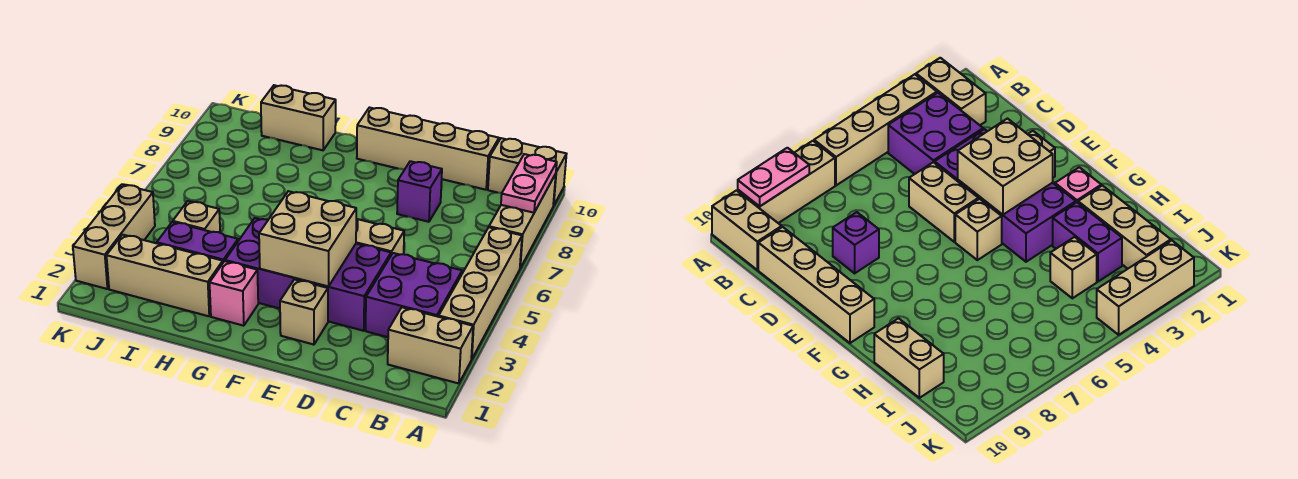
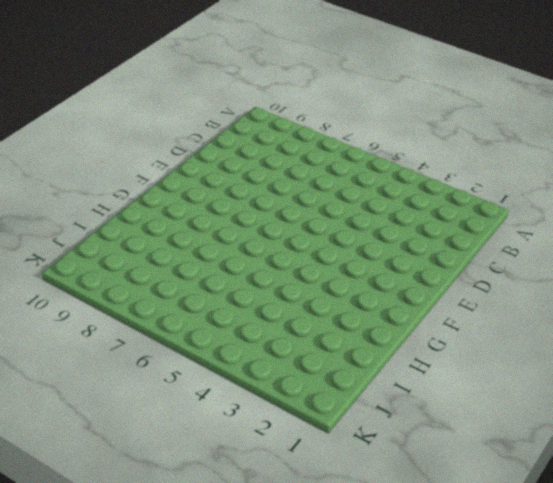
none -> tan 1x2 brick [388,307,473,383]
none -> tan 1x4 brick [439,227,522,359]
none -> tan 1x3 brick [489,174,556,268]

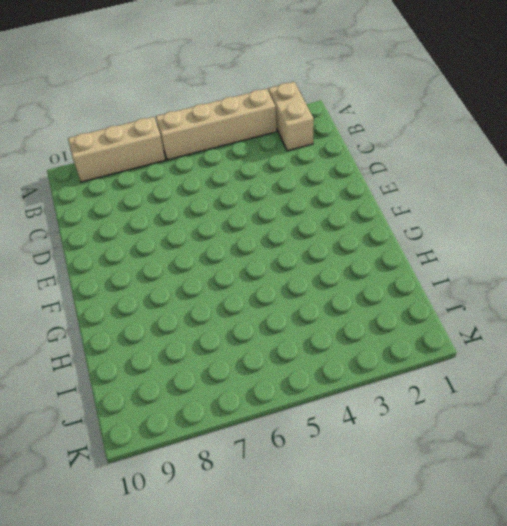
none -> tan 1x2 brick [488,138,567,206]
none -> purple 2x2 brick [366,253,462,337]
none -> tan 1x4 brick [357,108,499,190]

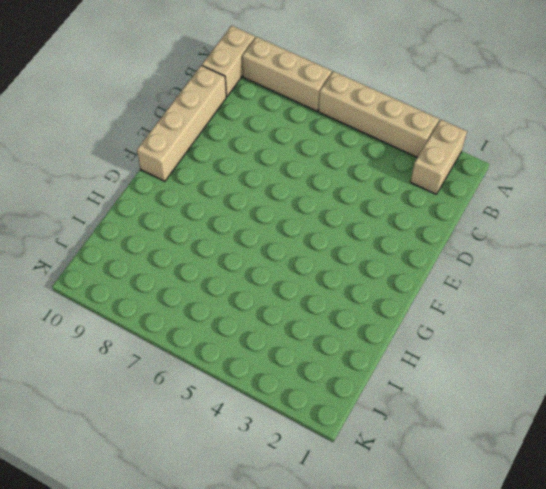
none -> purple 2x2 brick [366,253,462,337]
none -> purple 2x4 brick [225,218,391,331]
none -> tan 1x2 brick [356,219,404,255]

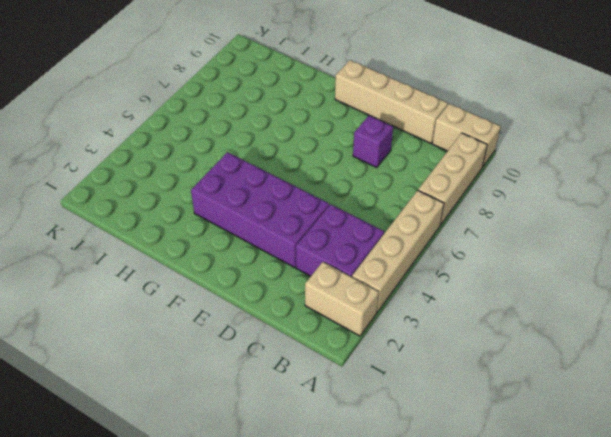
none -> tan 1x2 brick [356,219,404,255]
none -> tan 1x1 brick [280,279,328,345]
none -> tan 1x1 brick [955,199,1002,260]

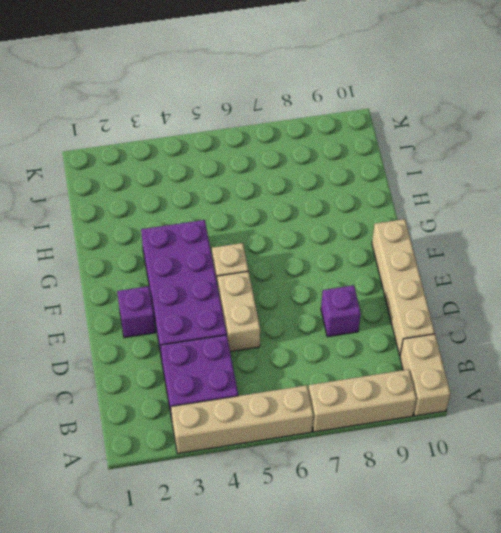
purple 1x1 brick [117,286,155,338] -> tan 1x1 brick [280,279,328,345]
none -> tan 1x2 brick [388,307,473,383]
none -> pink 1x1 brick [210,261,258,326]
none -> tan 1x3 brick [107,235,223,316]

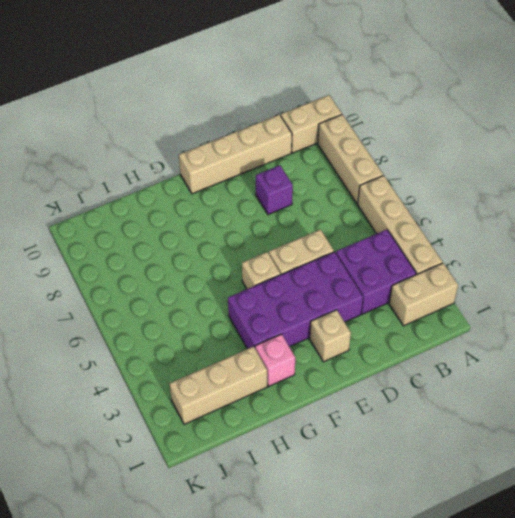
none -> purple 1x2 brick [157,222,238,262]
none -> tan 1x2 brick [261,85,336,150]
none -> tan 1x1 brick [173,201,220,233]

